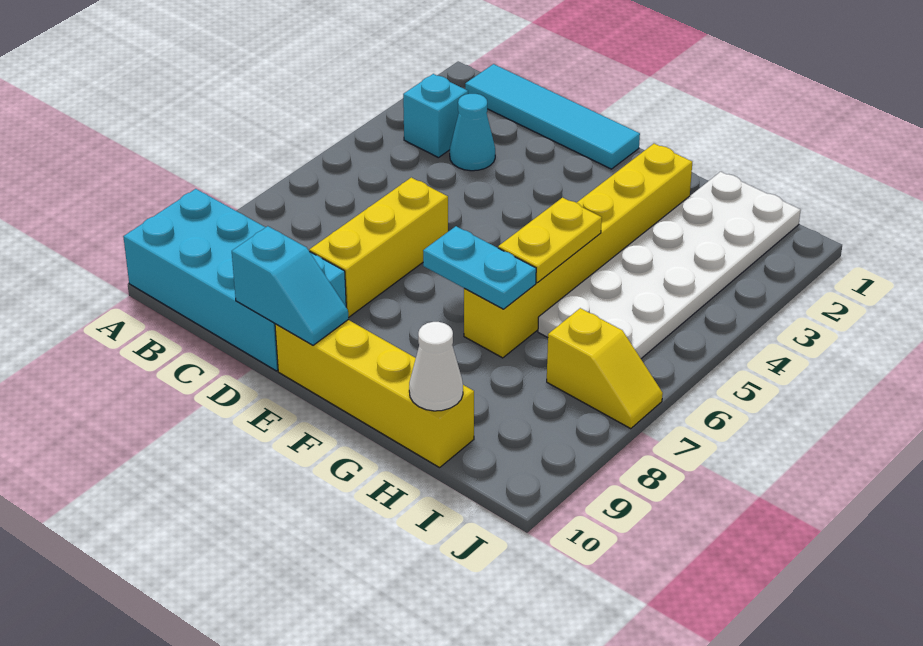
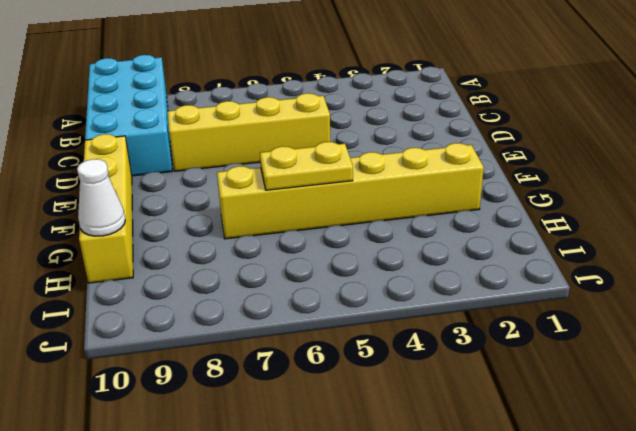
yellow 1x4 brick [168,93,330,171] -> yellow 1x3 brick [309,177,448,317]
none -> cyan 1x4 tile [465,64,640,169]
none -> cyan 1x1 brick [403,74,468,158]
none -> cyan 1x1 cone [450,94,495,171]

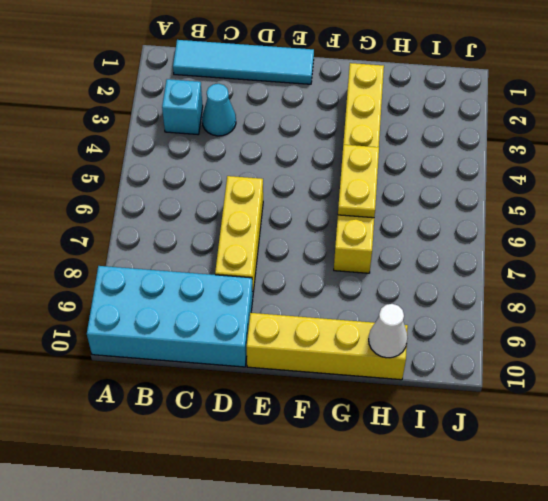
none -> white 2x6 plate [538,172,801,358]
none -> yellow 1x2 slope [547,308,663,429]
none -> cyan 1x2 slope [232,226,348,345]

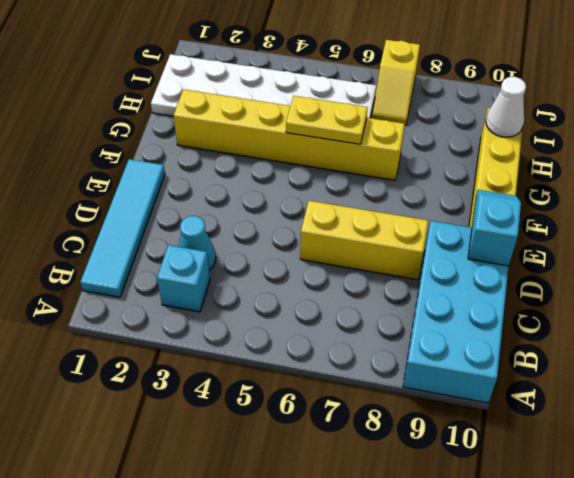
yellow 1x2 slope [372,40,420,125] -> yellow 1x2 slope turned to [547,308,663,429]
none -> cyan 1x2 plate [423,226,536,309]

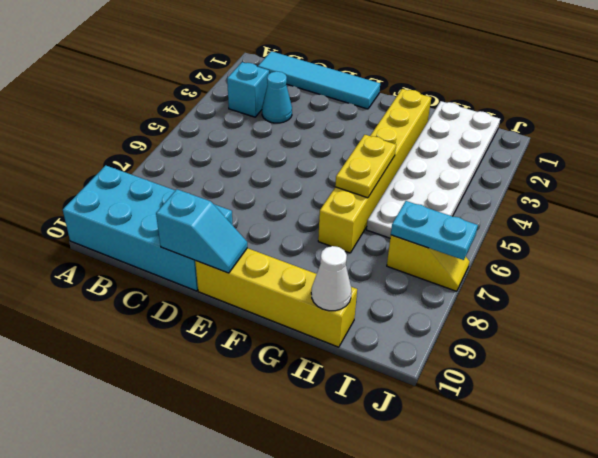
cyan 1x2 plate [391,201,478,260] -> cyan 1x2 plate moved to [423,226,536,309]
none -> yellow 1x3 brick [309,177,448,317]

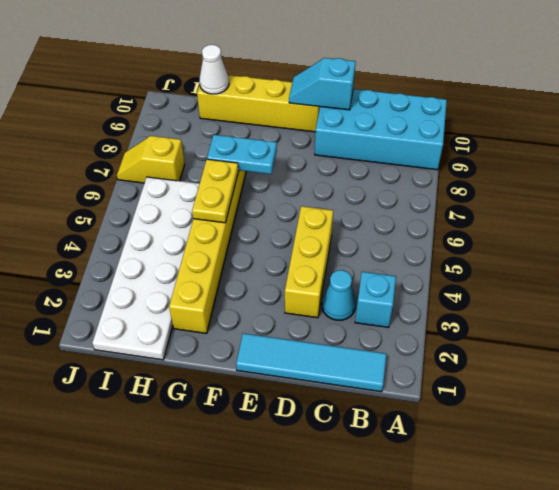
yellow 1x3 brick [285,206,333,318] -> yellow 1x3 brick moved to [309,177,448,317]

